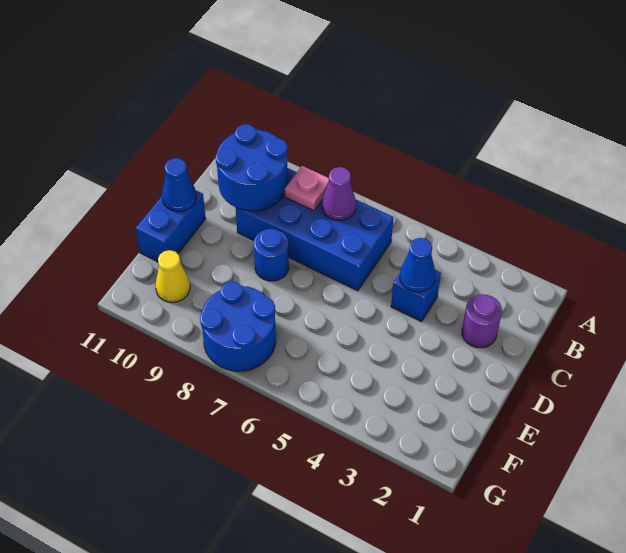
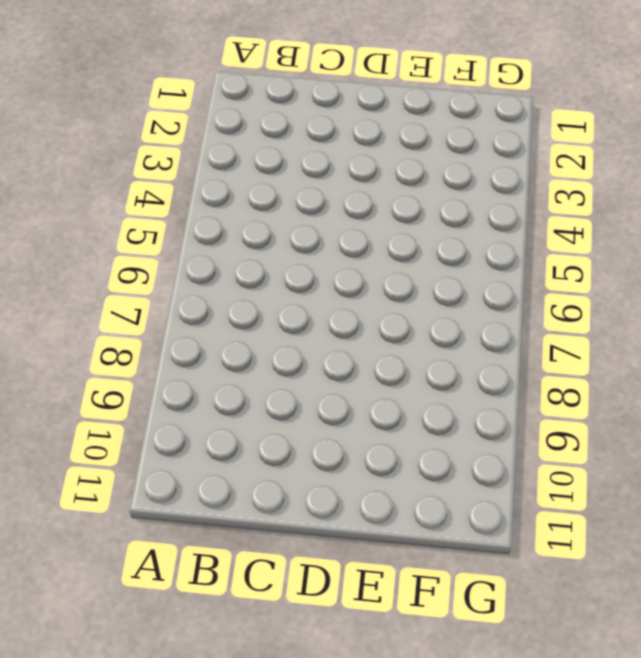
none -> blue 2x4 brick [236,168,393,291]
none -> purple 1x1 round brick [462,294,502,348]
none -> blue 1x1 brick [391,270,441,322]

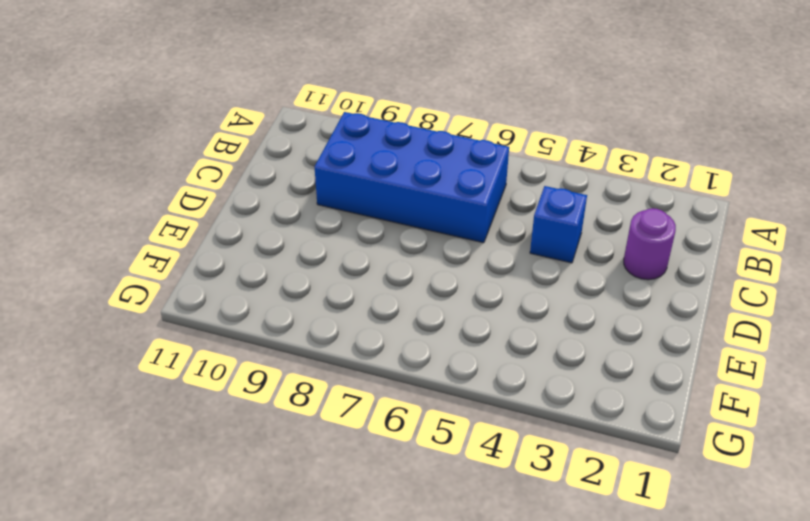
none -> blue 1x1 round brick [254,229,289,281]
none -> blue 1x2 brick [136,190,206,262]
none -> blue 2x2 round brick [200,281,276,371]

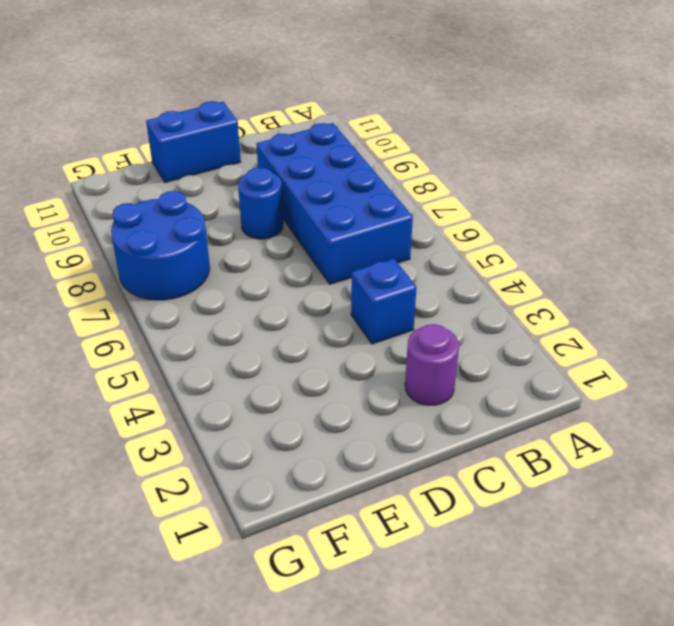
none -> yellow 1x1 cone [155,250,190,302]
none -> purple 1x1 cone [322,167,356,220]
none -> pink 1x1 plate [285,166,329,211]

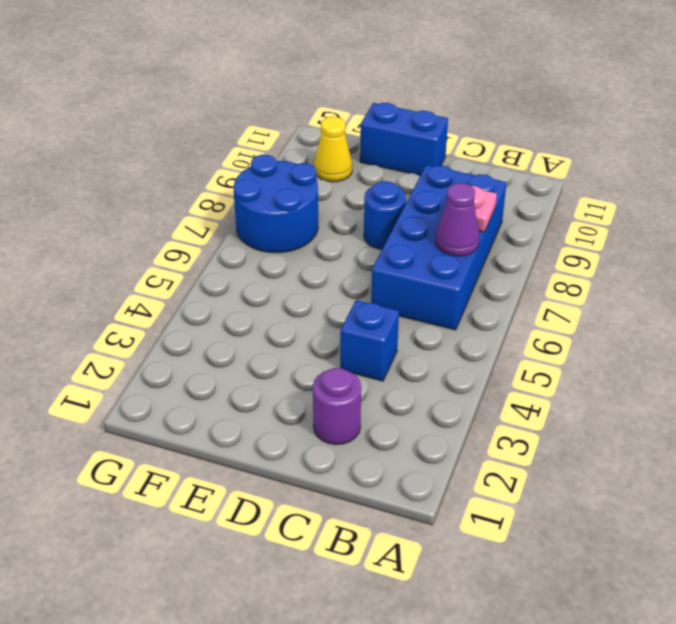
none -> blue 2x2 round brick [215,124,288,211]
none -> blue 1x1 cone [400,238,435,292]
none -> blue 1x1 cone [162,158,196,212]

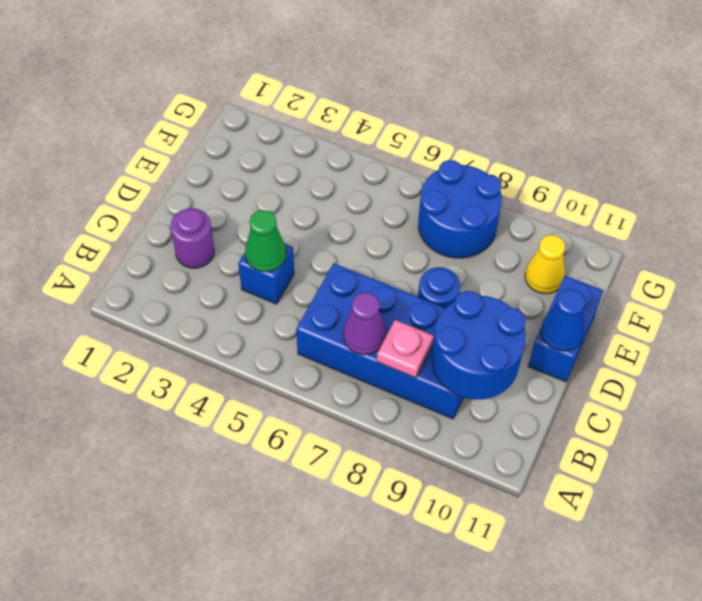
green 1x1 cone [245,210,286,272] -> blue 1x1 cone [400,238,435,292]

